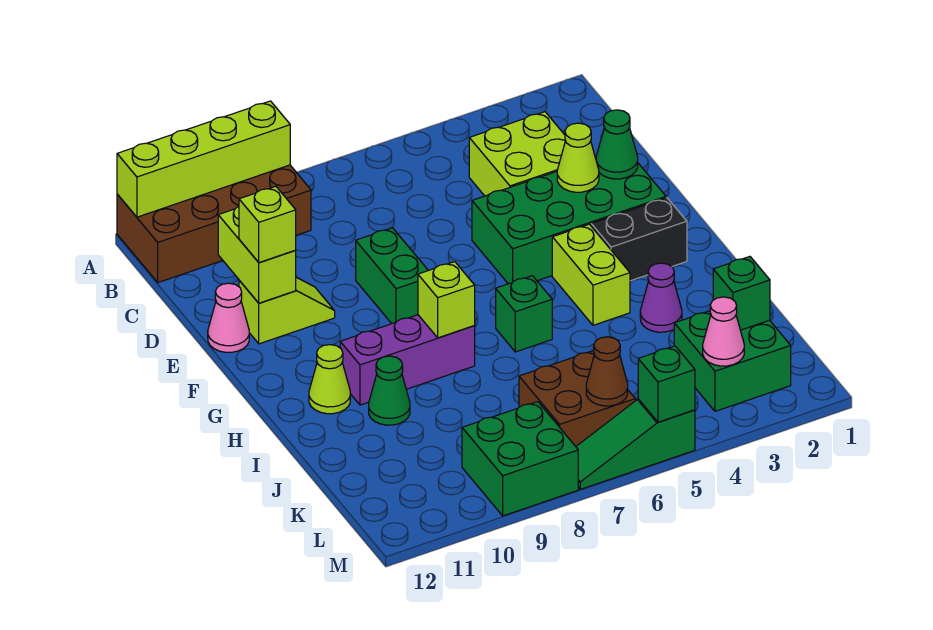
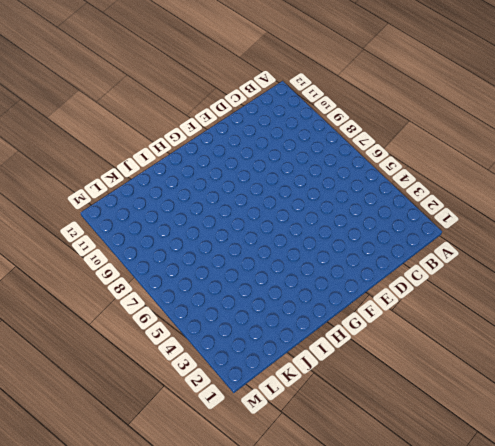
none -> brown 2x4 brick [117,165,311,282]
none -> lime 2x2 brick [469,112,565,196]
none -> green 2x4 brick [472,163,666,284]

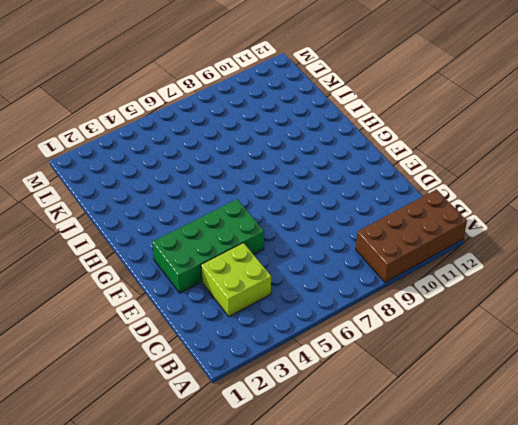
none -> green 1x2 brick [356,228,428,323]
none -> lime 1x2 slope [239,277,335,344]
none -> pink 1x1 cone [208,283,249,352]

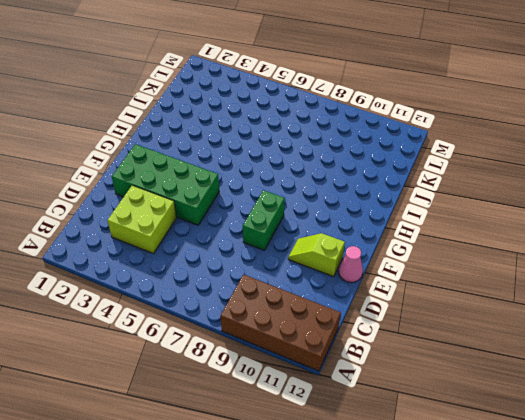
none -> black 1x2 brick [591,198,687,281]
none -> lime 1x2 brick [552,224,630,325]
none -> green 1x1 brick [496,276,552,352]

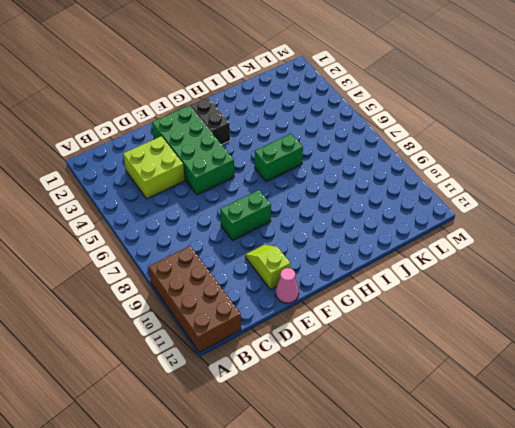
green 1x2 brick [255,134,303,182] -> green 1x1 brick [496,276,552,352]
none -> lime 1x2 brick [552,224,630,325]
none -> purple 1x3 brick [340,315,475,405]
none -> lime 1x1 cone [309,345,350,414]

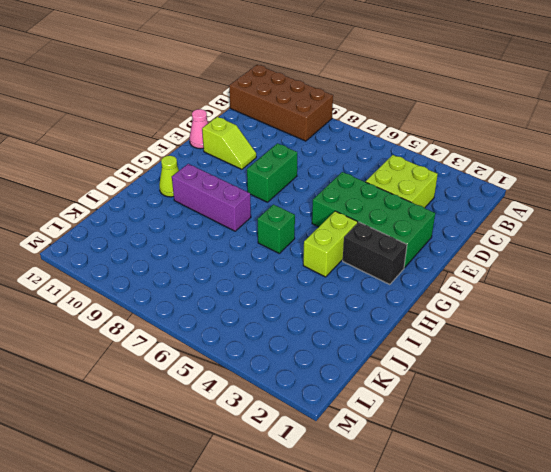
none -> purple 1x1 cone [640,263,682,332]
none -> green 1x1 cone [369,356,410,425]
none -> green 2x2 brick [674,311,791,411]

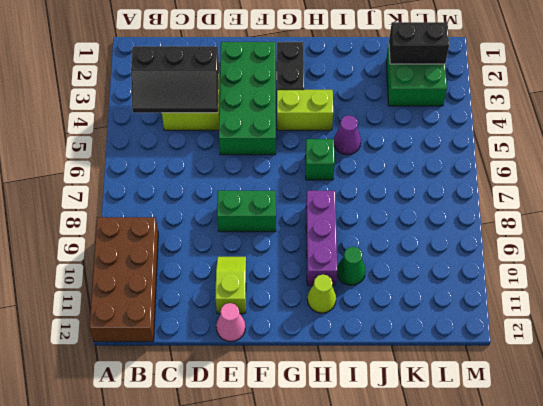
black 2x3 slope [131,46,219,113] -> none
purple 1x1 cone [334,115,361,155] -> purple 1x1 cone moved to [640,263,682,332]
black 1x2 brick [389,22,449,64] -> green 1x1 brick [713,257,770,330]
none -> brown 2x2 brick [519,351,635,446]
none -> green 2x2 brick [462,402,578,516]
none -> green 1x3 slope [576,399,695,489]

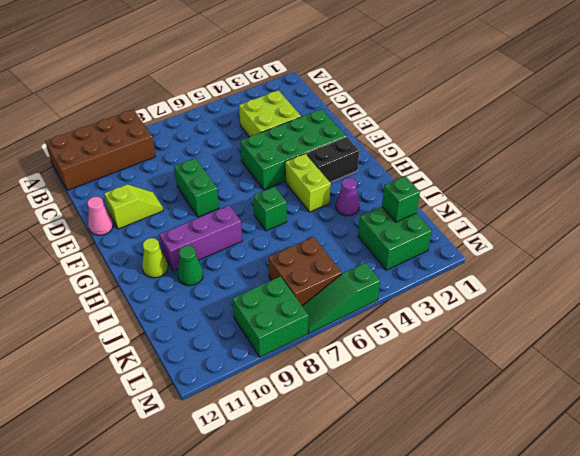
none -> lime 1x4 brick [117,101,290,217]
none -> lime 1x2 brick [218,207,296,303]
none -> green 1x1 cone [596,110,638,179]

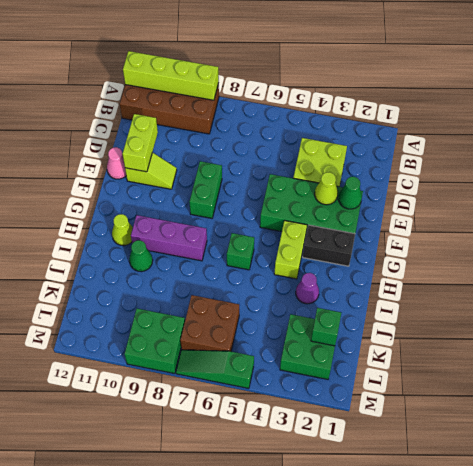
none -> lime 1x1 brick [418,262,475,338]
none -> pink 1x1 cone [703,297,744,366]
none -> brown 1x1 cone [586,337,628,406]

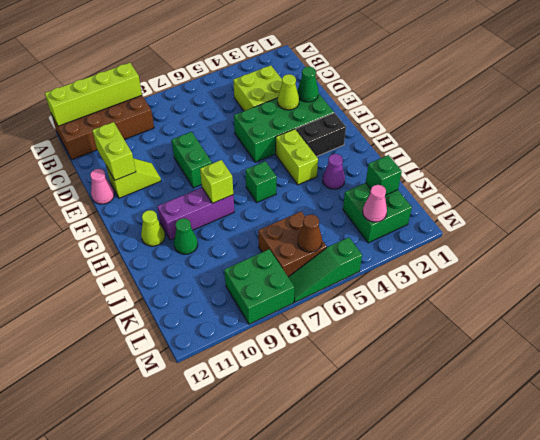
none -> green 1x1 brick [638,346,695,422]
none -> lime 1x1 brick [239,186,296,263]

